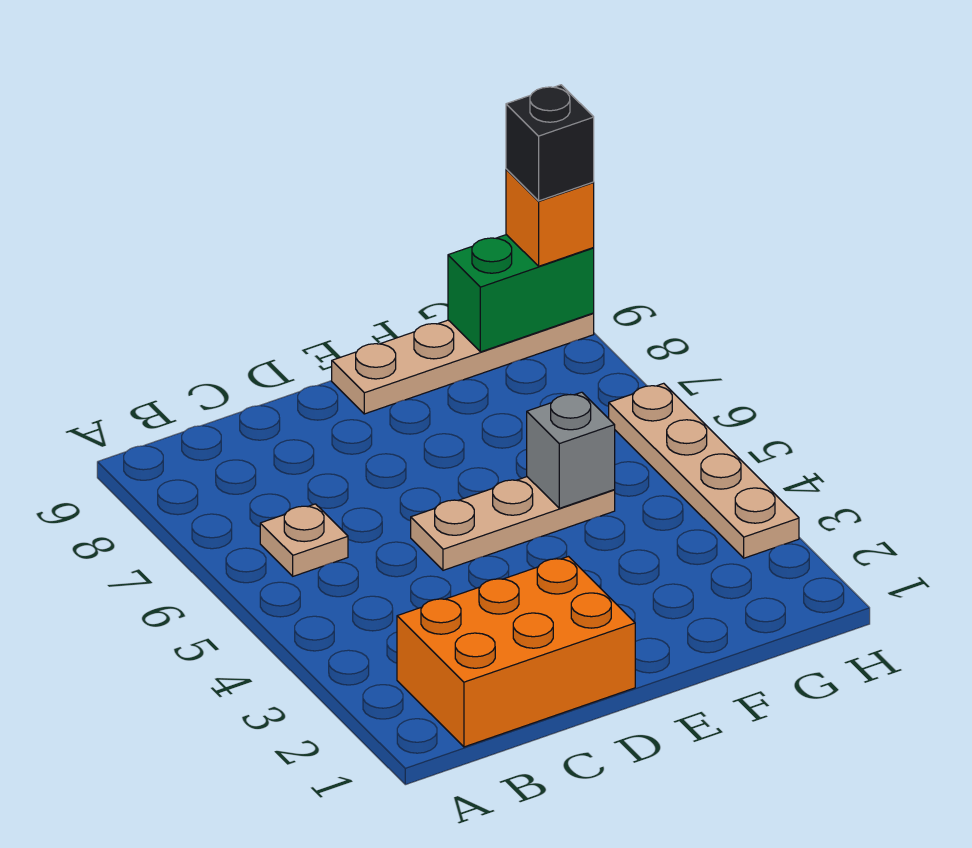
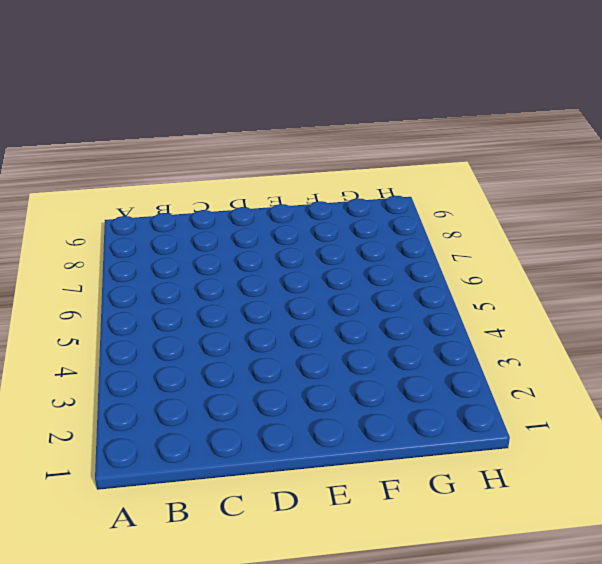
none -> orange 2x3 brick [397,557,635,747]
none -> tan 1x1 plate [260,504,348,576]

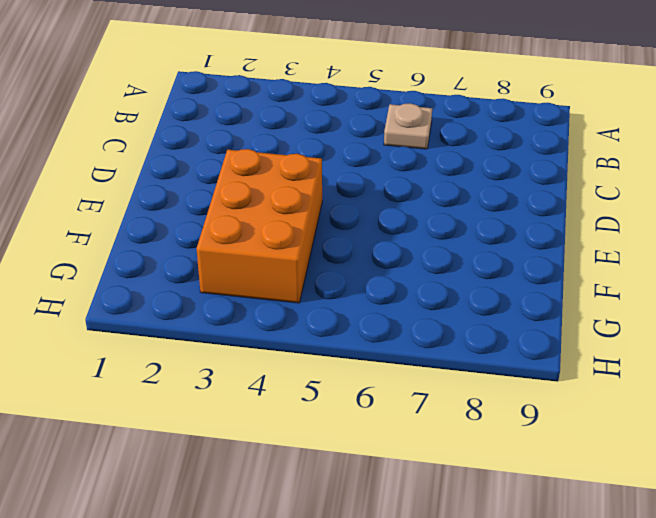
orange 2x3 brick [197,149,322,303] -> orange 2x3 brick moved to [397,557,635,747]
none -> tan 1x3 plate [411,477,615,570]
none -> tan 1x4 plate [332,313,594,414]

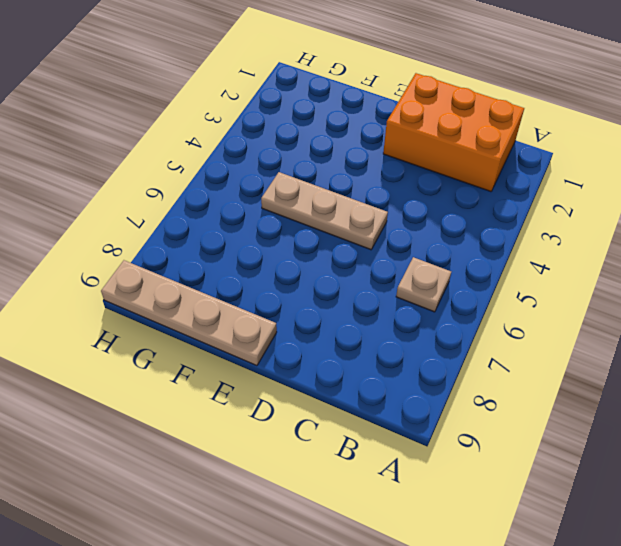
none -> tan 1x4 plate [609,383,799,558]
none -> grey 1x1 brick [527,392,615,508]

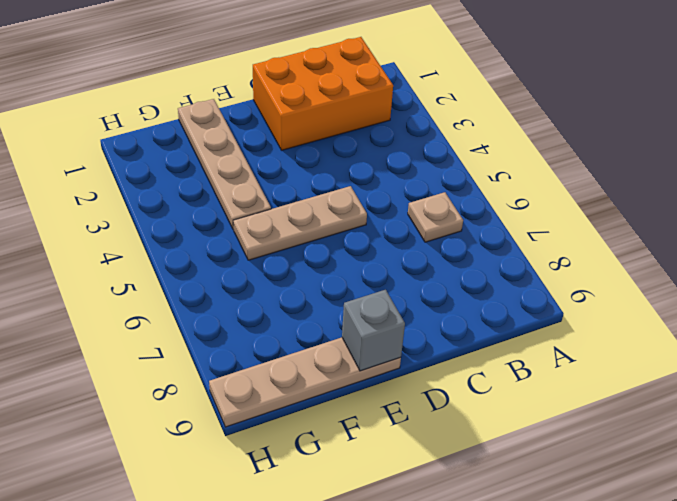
grey 1x1 brick [342,290,405,371] -> grey 1x1 brick moved to [527,392,615,508]
tan 1x4 plate [178,99,271,230] -> tan 1x4 plate moved to [609,383,799,558]
none -> green 1x2 brick [448,235,594,352]
none -> orange 1x1 brick [506,169,594,266]

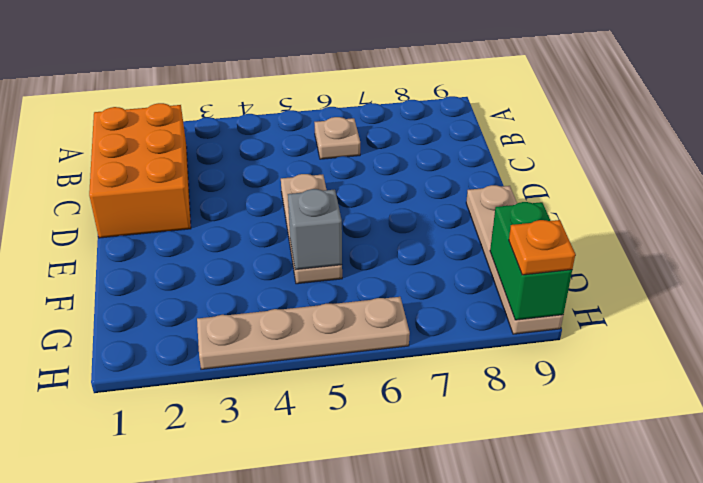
orange 1x1 plate [509,220,575,275] -> orange 1x1 brick [506,169,594,266]
none -> black 1x1 brick [506,85,594,201]

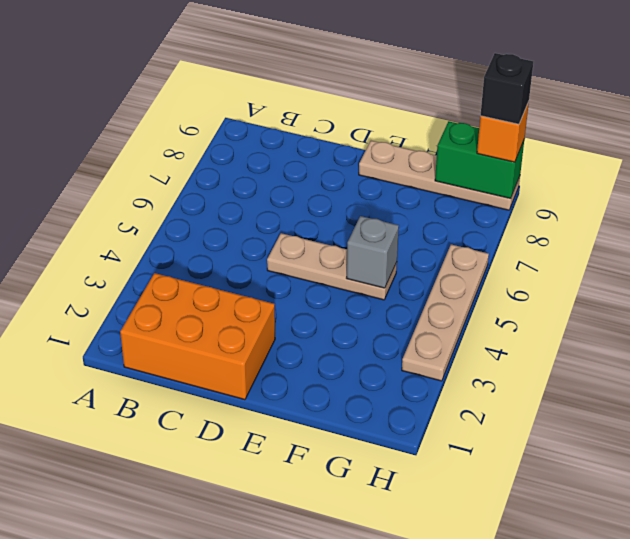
none -> tan 1x1 plate [260,504,348,576]

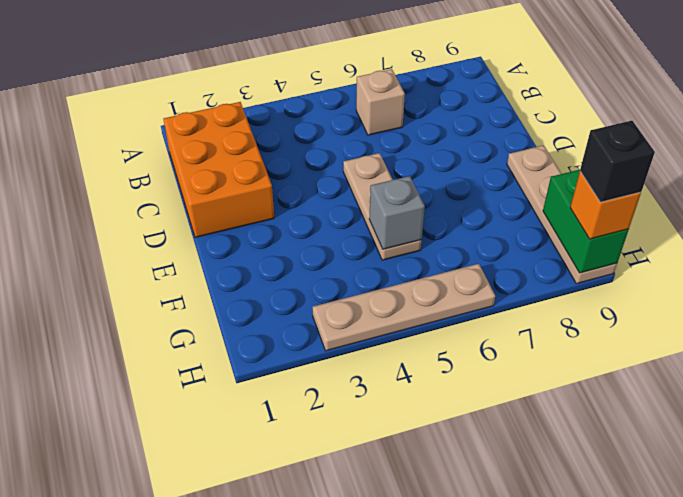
tan 1x1 brick [356,69,405,135] -> tan 1x1 plate [260,504,348,576]

